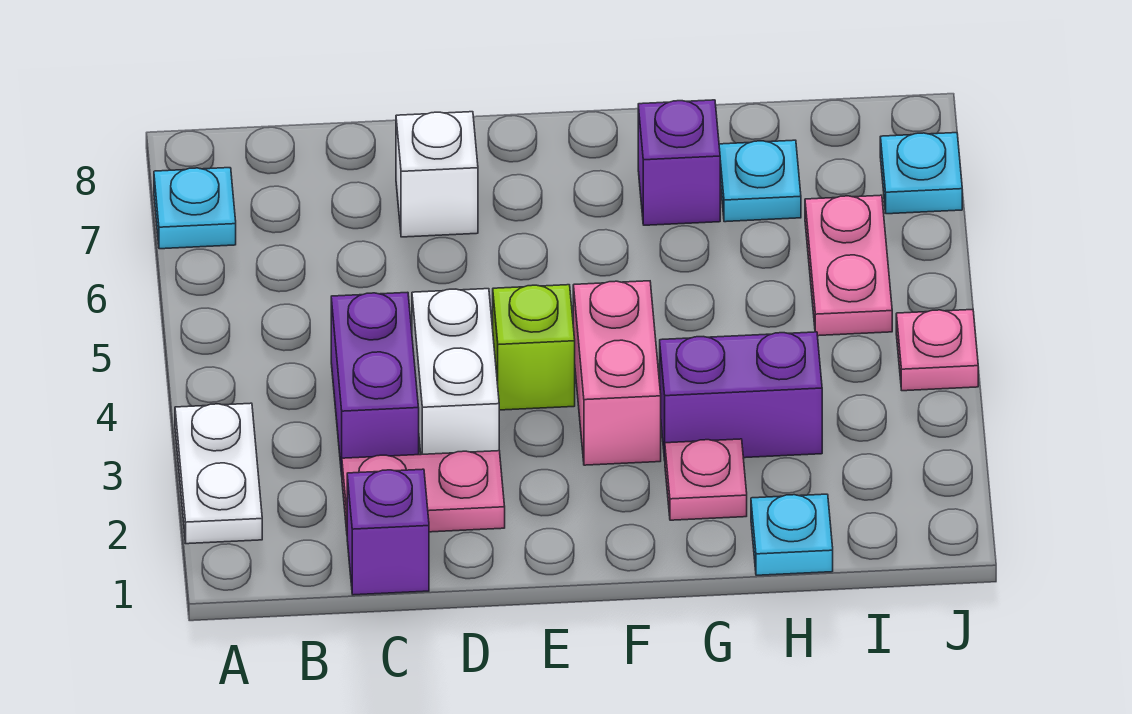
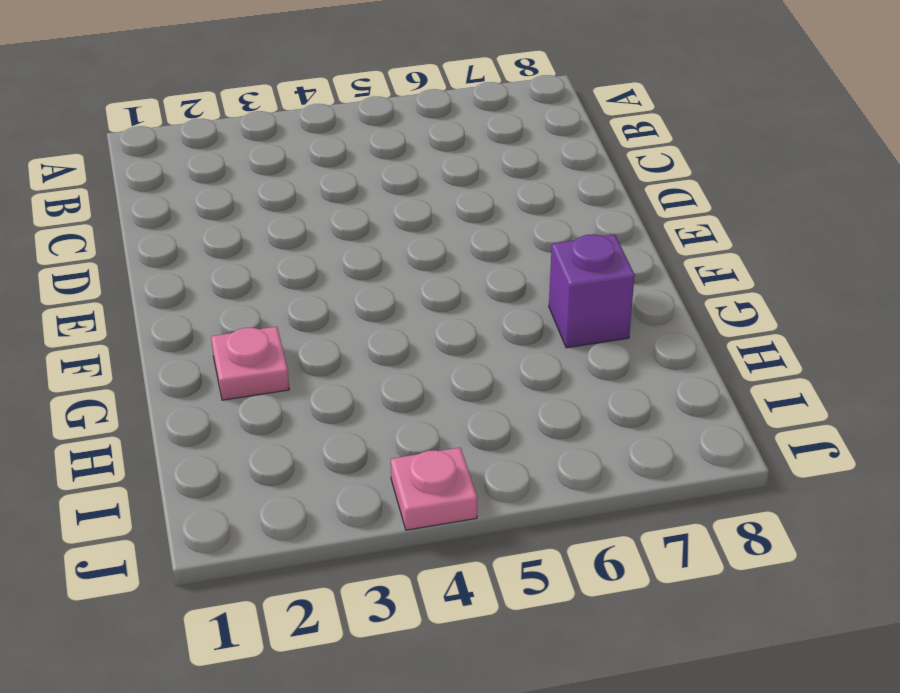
none -> white 1x2 plate [175,403,262,544]
none -> cyan 1x1 plate [154,168,236,249]
none -> purple 1x1 brick [347,469,429,595]

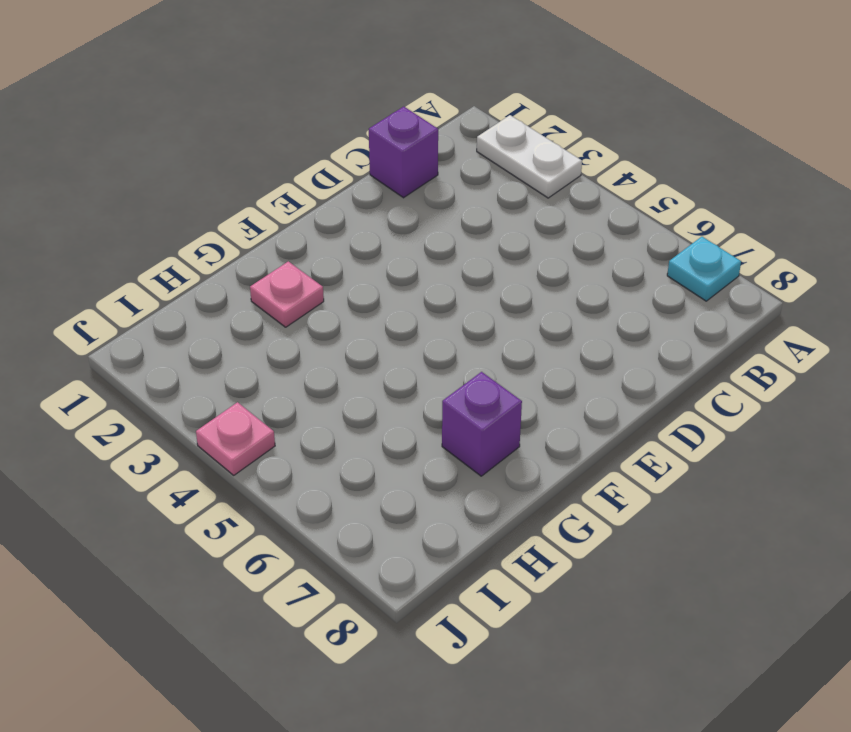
none -> pink 1x2 plate [342,451,505,532]
none -> purple 1x2 brick [331,292,419,475]
none -> white 1x2 brick [412,289,499,454]

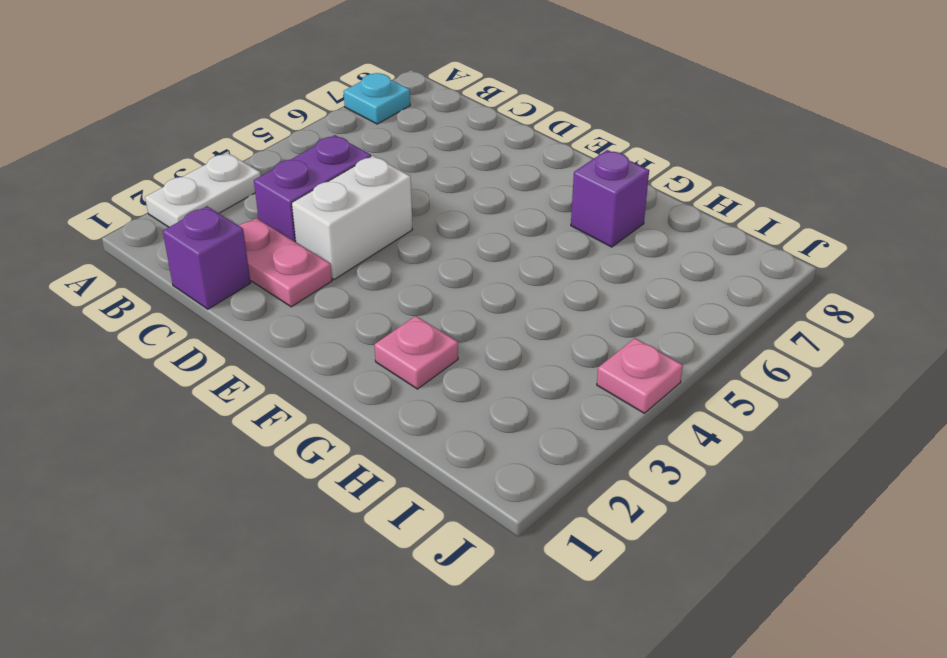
none -> white 1x1 brick [396,112,478,237]
none -> lime 1x1 brick [493,285,575,410]
none -> pink 1x2 brick [573,281,661,465]

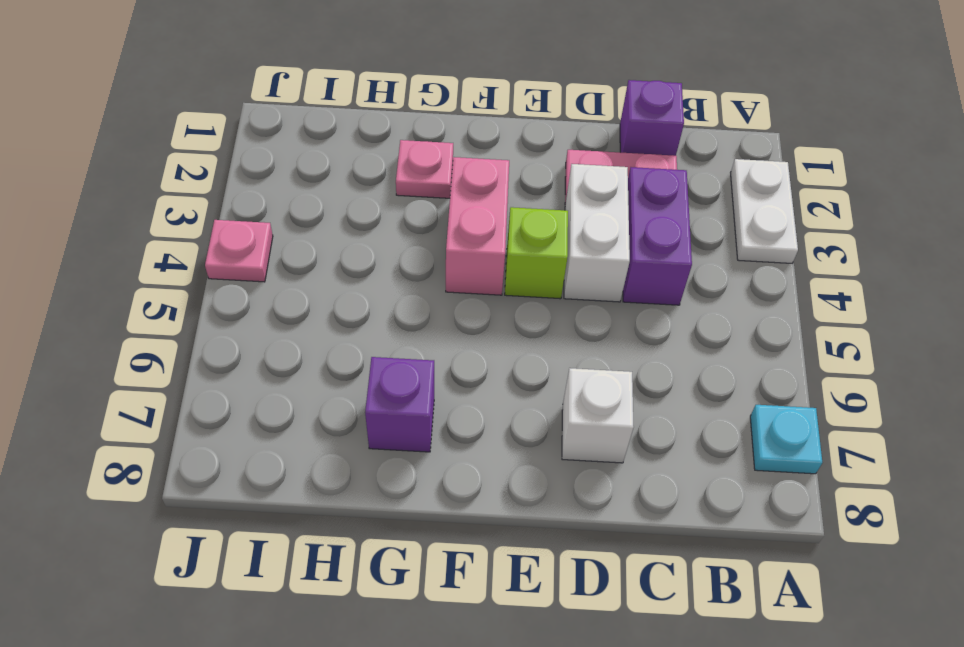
none -> purple 1x2 brick [660,332,822,460]
none -> cyan 1x1 plate [751,494,833,575]
none -> cyan 1x1 plate [719,140,801,222]

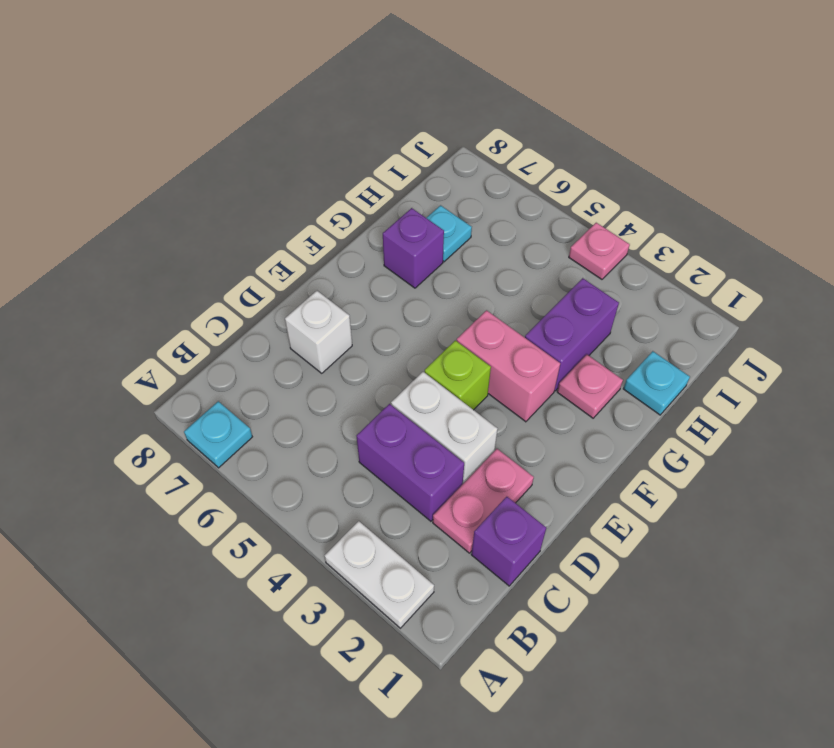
none -> pink 1x2 plate [805,195,892,336]
none -> cyan 1x1 plate [880,133,962,214]

